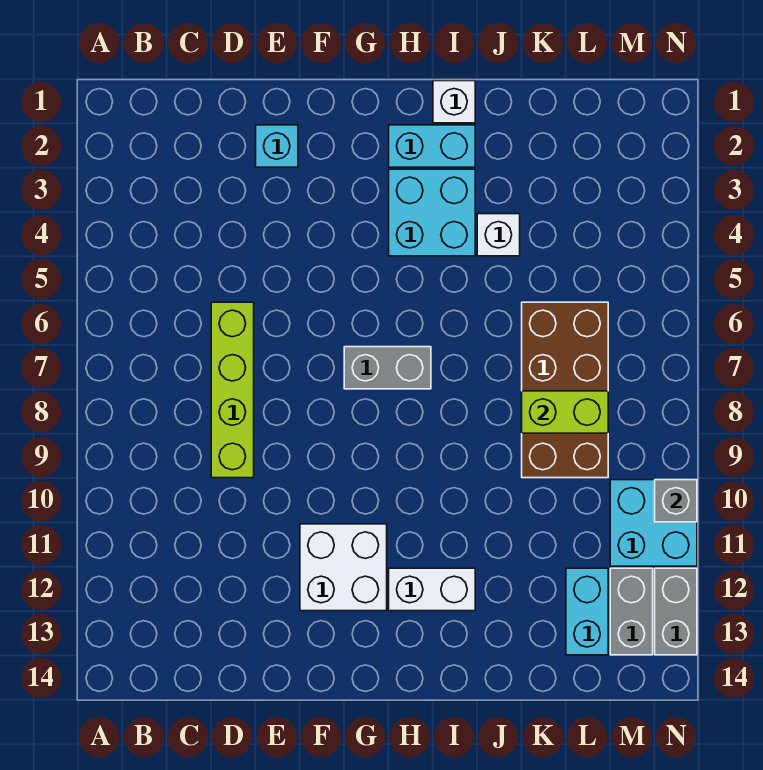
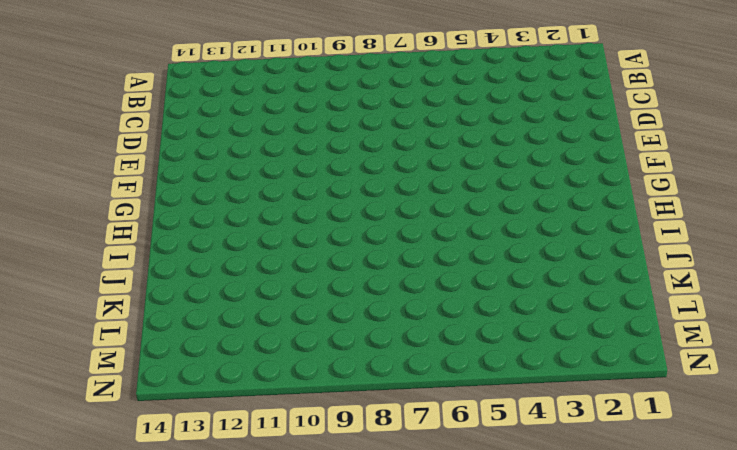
none -> lime 1x4 brick [211,302,254,478]
none -> cyan 1x1 brick [256,125,298,167]
none -> white 2x2 brick [300,524,387,611]

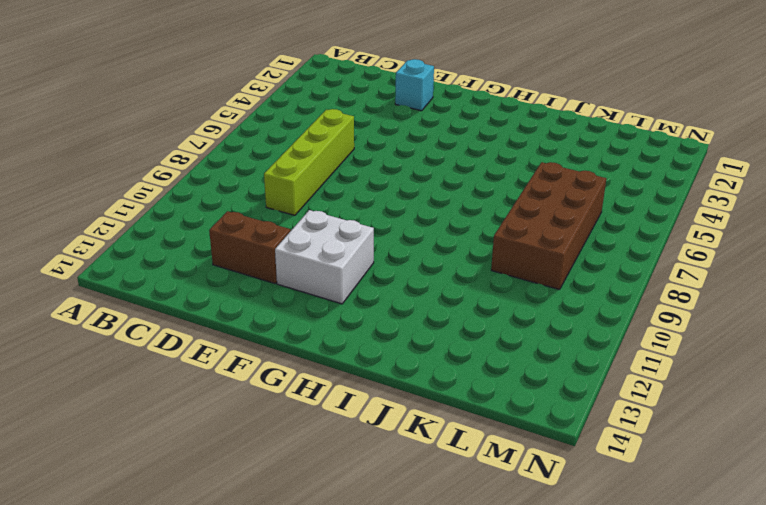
brown 1x2 brick [209,211,291,283] -> none
none -> grey 1x2 brick [344,347,431,389]
none -> cyan 1x2 brick [389,125,475,167]
none -> cyan 2x2 brick [389,169,475,256]

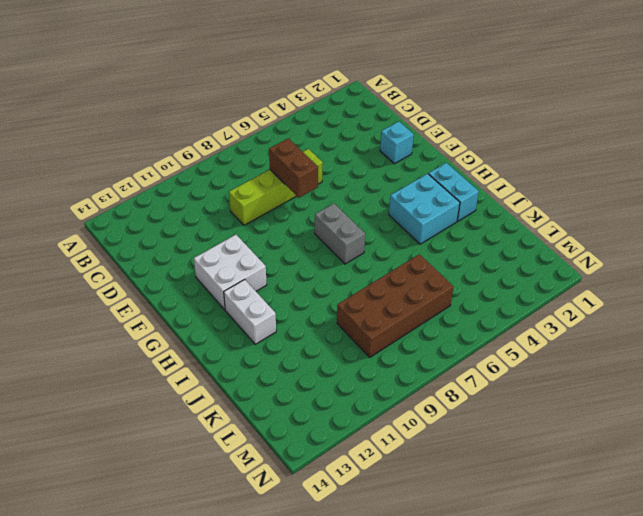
brown 1x2 brick [269,138,318,198] -> none
none -> white 1x1 brick [433,81,475,123]
none -> white 1x1 brick [477,214,520,256]
none -> cyan 1x2 brick [566,568,608,655]

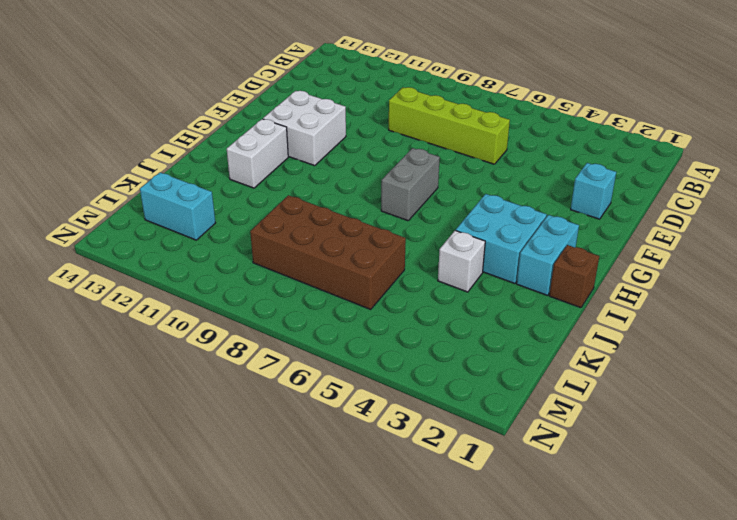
brown 1x1 brick [549,245,599,308] -> white 1x1 brick [433,81,475,123]
none -> cyan 2x2 brick [610,480,697,566]
none -> grey 1x2 brick [610,568,653,655]
none -> grey 1x2 brick [655,568,697,655]

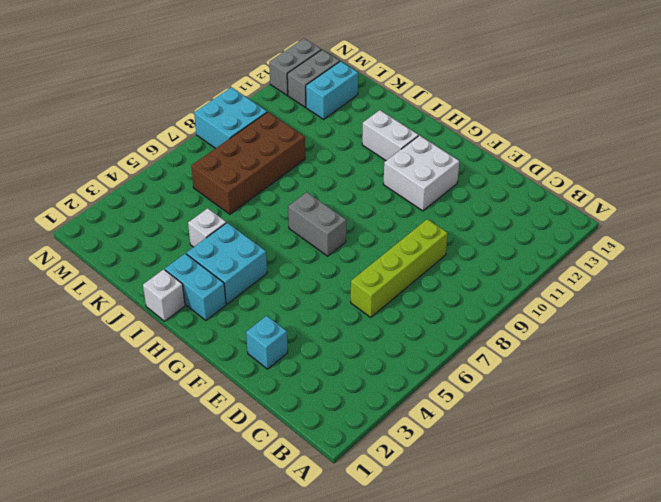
cyan 2x2 brick [194,87,267,148] -> cyan 2x2 brick moved to [610,480,697,566]
none -> lime 1x2 brick [522,391,608,433]
none -> grey 1x1 brick [655,480,697,522]

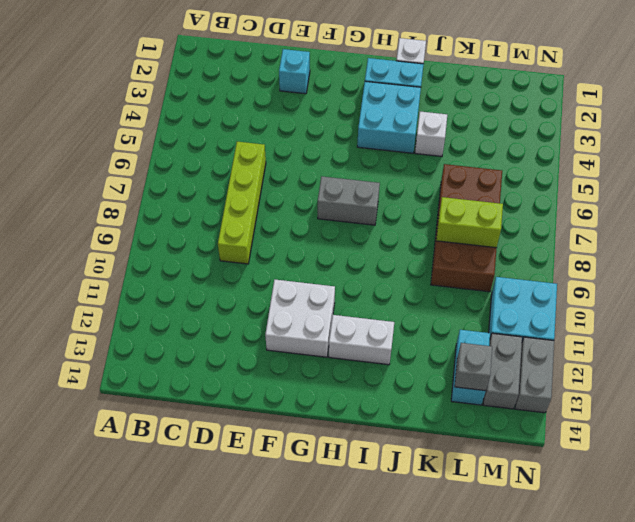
grey 1x1 brick [455,343,492,391] -> grey 1x1 brick moved to [655,480,697,522]

